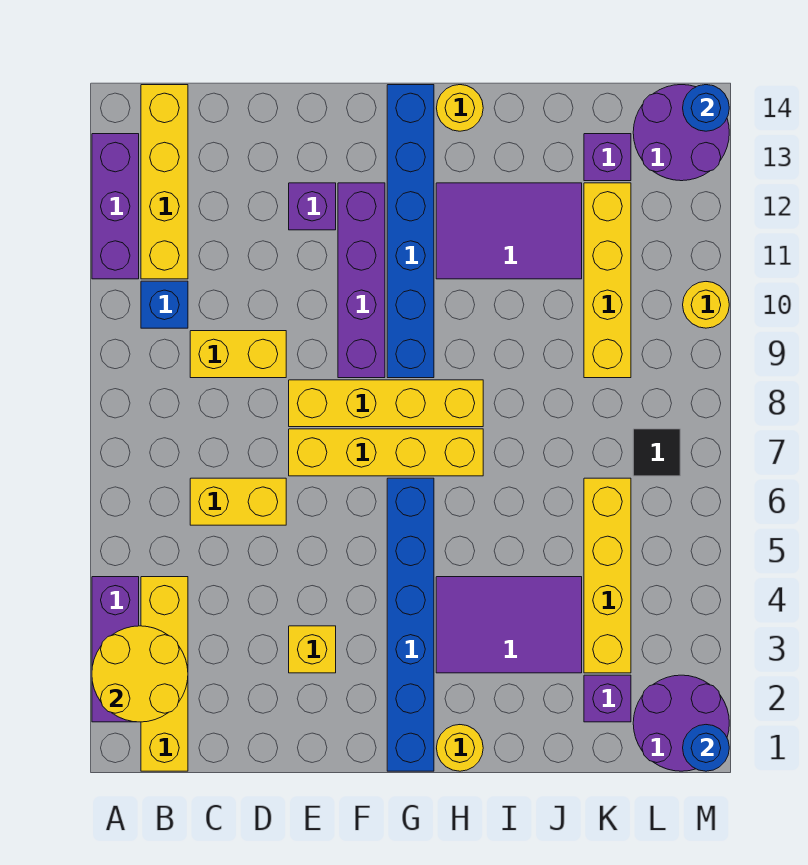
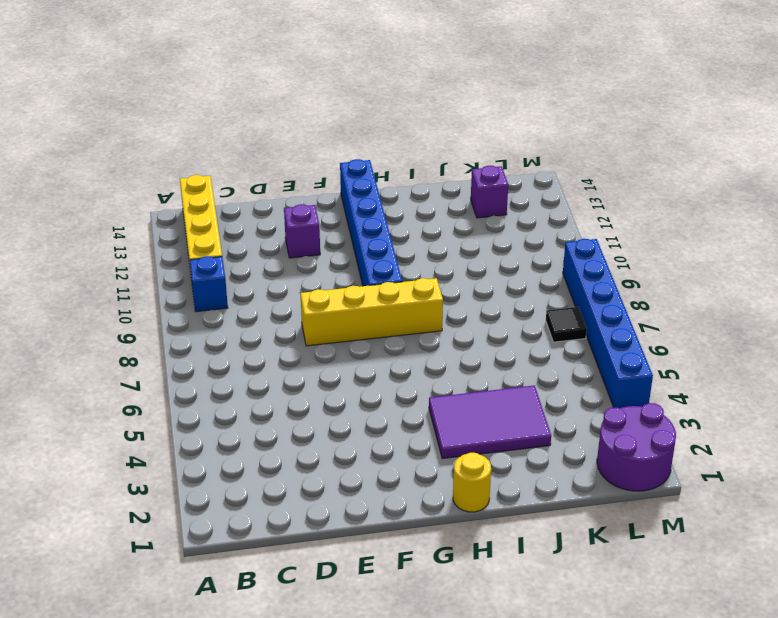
blue 1x6 brick [563,239,653,408] -> blue 1x6 brick moved to [387,478,434,771]
none -> purple 1x3 brick [92,577,139,722]
none -> purple 1x3 brick [92,134,139,279]
none -> yellow 1x4 brick [141,577,188,771]

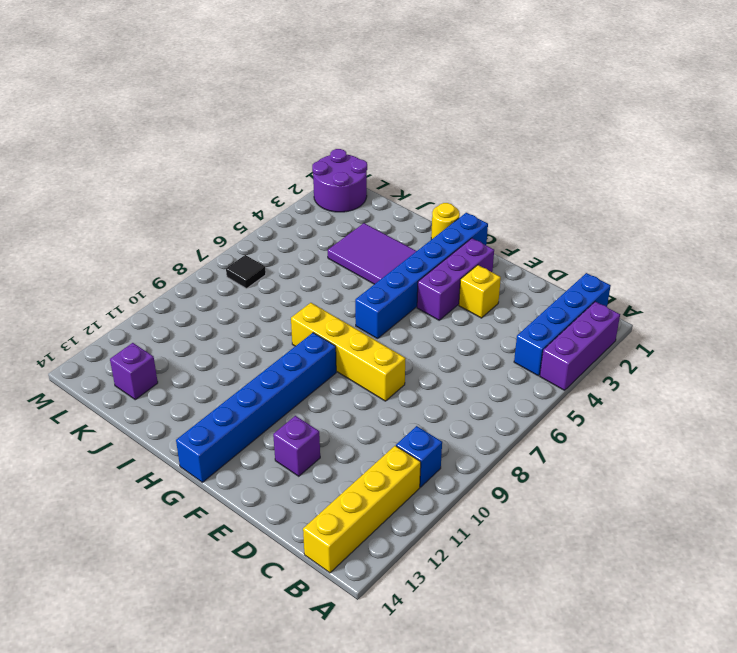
blue 1x4 brick [514,273,611,376] -> yellow 1x4 brick [141,577,188,771]
purple 1x3 brick [417,238,494,320] -> purple 1x3 brick moved to [92,134,139,279]
none -> yellow 1x2 brick [190,478,286,525]
none -> yellow 1x2 brick [190,331,286,378]
none -> yellow 1x4 brick [289,429,483,476]

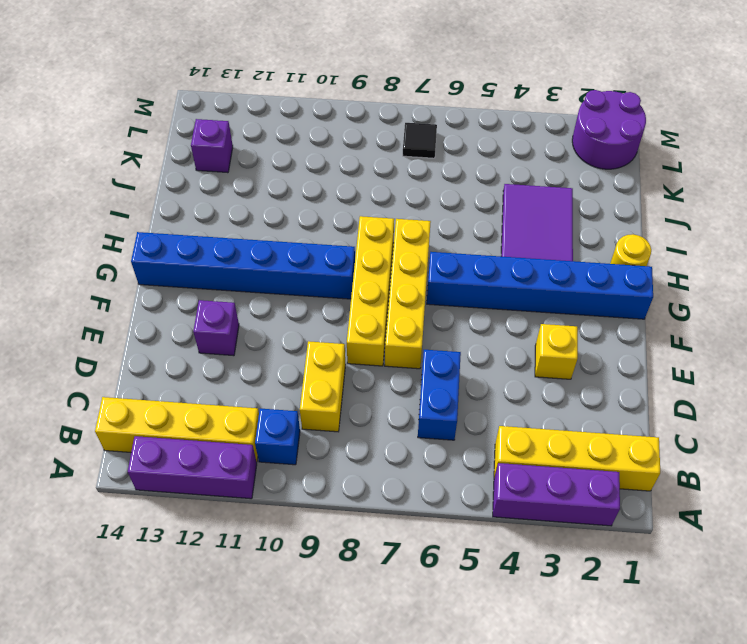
blue 1x2 brick [418,350,461,440] -> yellow 1x2 brick [190,478,286,525]
none -> purple 1x4 brick [338,183,385,378]
none -> purple 2x3 tile [436,183,582,279]
none -> yellow 1x1 round brick [437,85,483,131]

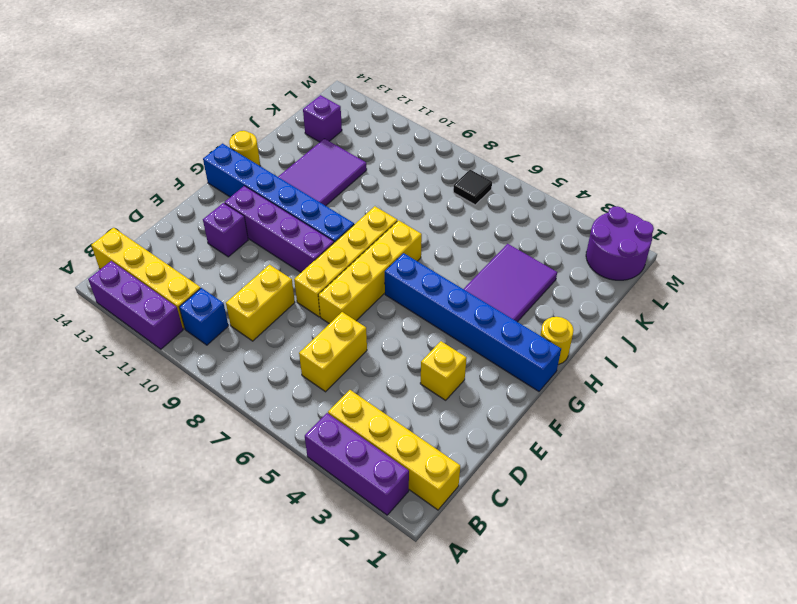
none -> purple 1x1 brick [584,675,631,722]
none -> yellow 1x4 brick [584,478,631,673]
none -> yellow 1x4 brick [584,183,631,378]

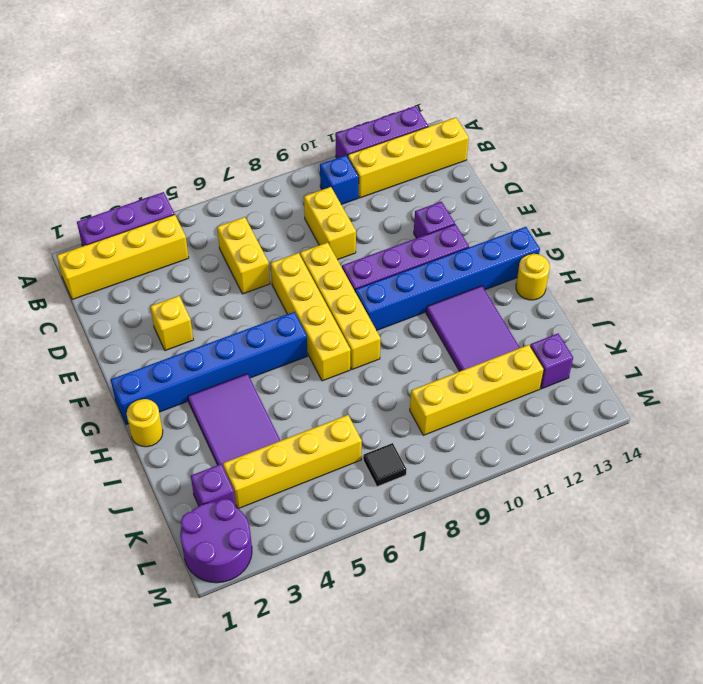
none -> purple 2x2 round brick [633,85,729,181]
none -> yellow 1x1 round brick [683,282,729,328]
none -> yellow 2x2 round brick [92,626,188,722]

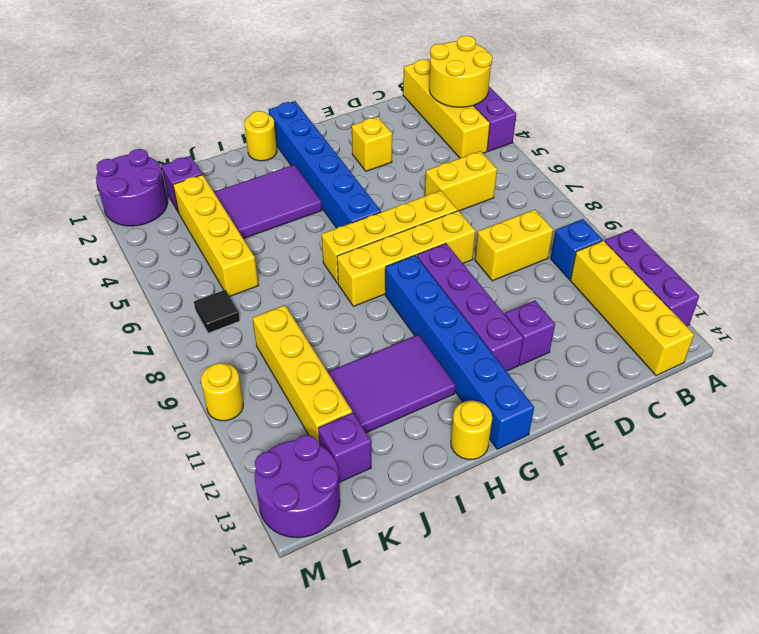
none -> blue 1x1 round brick [683,725,729,771]
none -> blue 1x1 round brick [683,85,729,131]

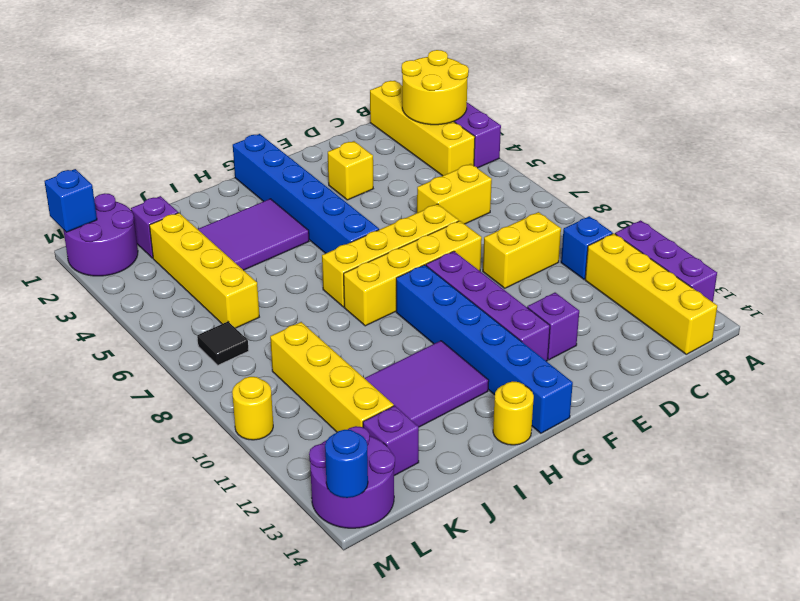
blue 1x1 brick [44,169,97,232] -> blue 1x1 round brick [683,725,729,771]
none -> yellow 1x1 round brick [437,725,483,771]

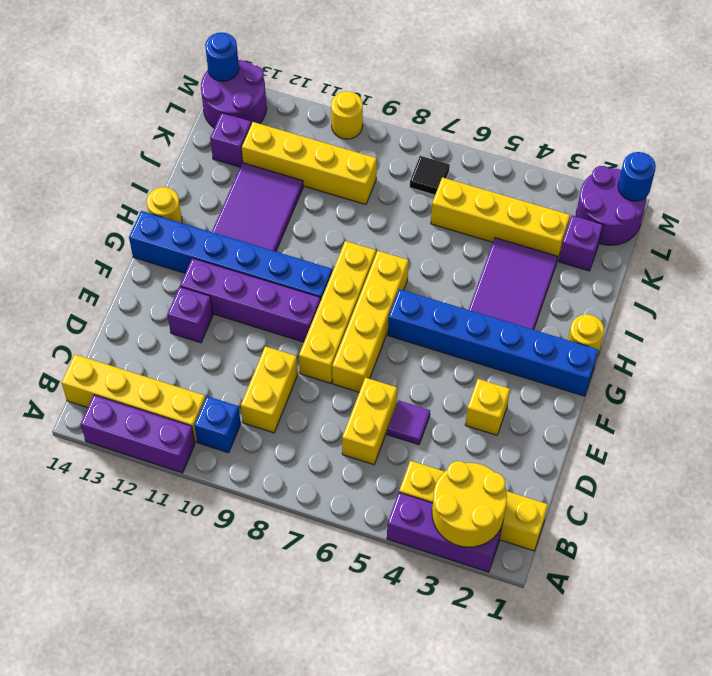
purple 1x1 tile [387,400,430,445] -> none

